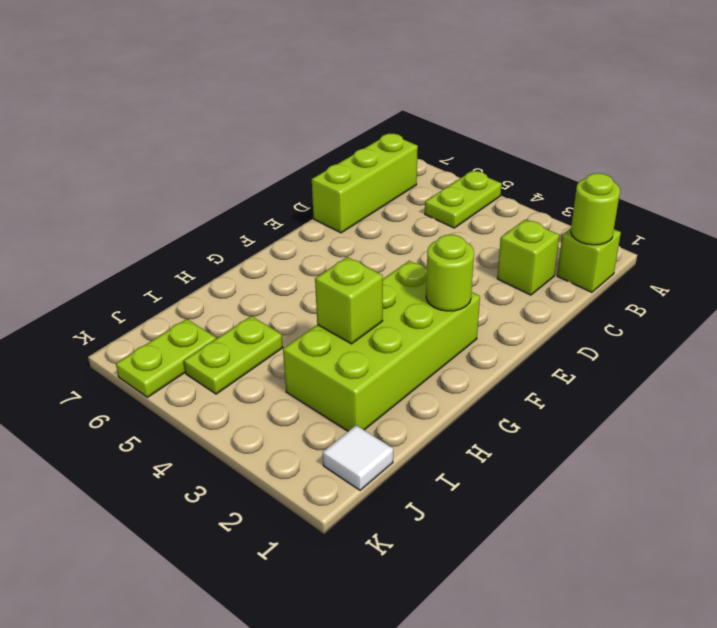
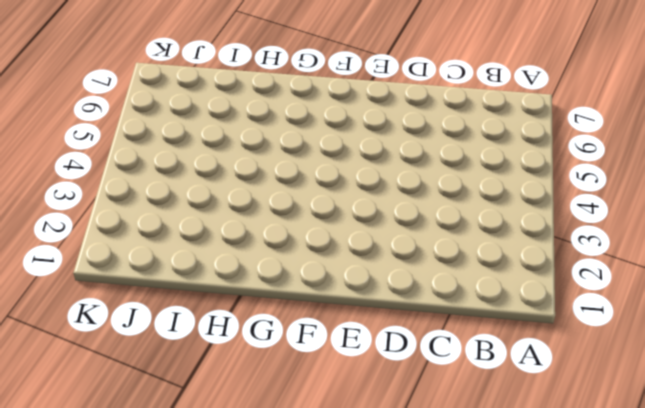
none -> lime 1x2 plate [425,171,502,228]
none -> lime 1x1 brick [557,228,621,292]

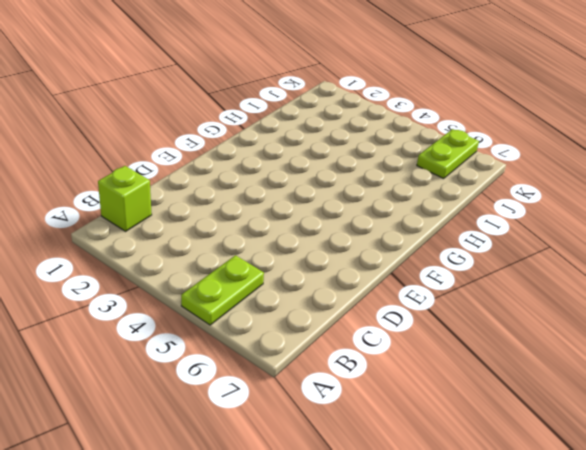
none -> lime 1x3 brick [312,134,418,233]
none -> lime 1x1 brick [497,220,559,295]

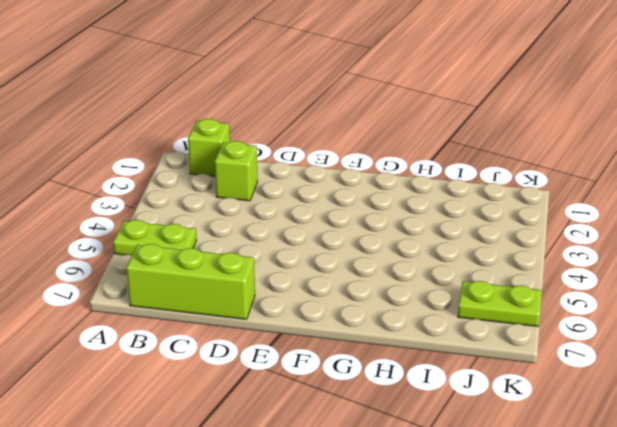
none -> lime 2x4 brick [283,261,480,431]
none -> lime 1x2 plate [184,316,283,394]

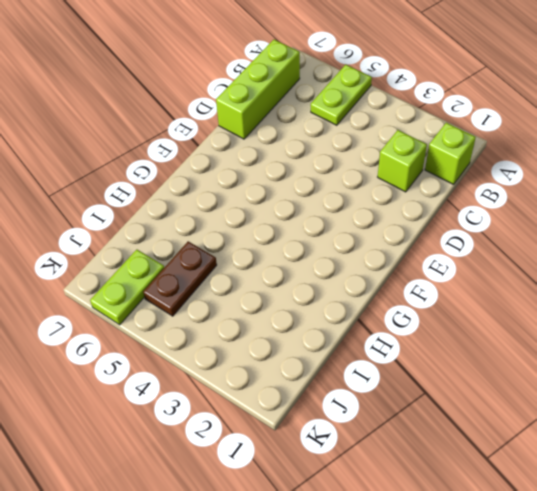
brown 1x2 plate [143,241,217,316] -> lime 1x2 plate [184,316,283,394]
none -> lime 2x4 brick [283,261,480,431]
none -> white 1x1 tile [323,425,393,490]

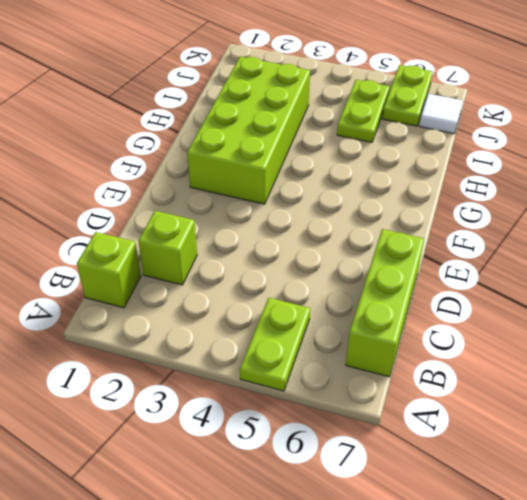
white 1x1 tile [419,94,463,134] -> white 1x1 tile moved to [323,425,393,490]
none -> lime 1x1 round brick [571,173,620,245]
none -> lime 1x1 round brick [426,235,474,311]

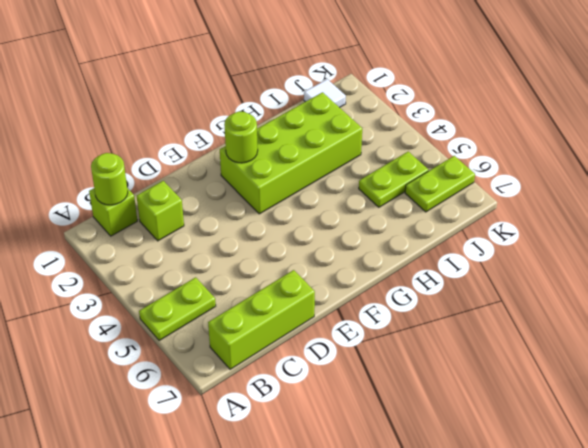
none -> lime 1x1 brick [315,257,383,344]

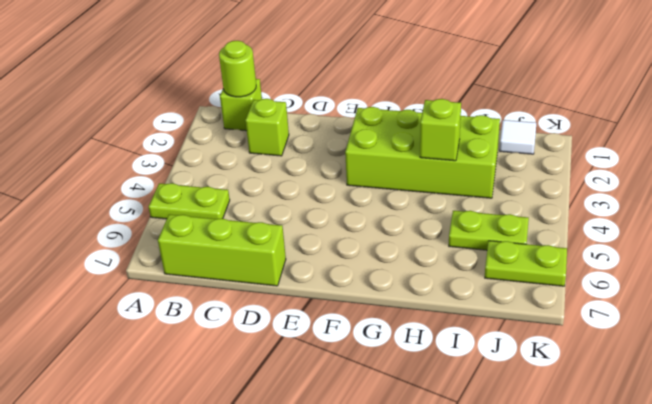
none -> lime 1x1 round brick [426,235,474,311]

